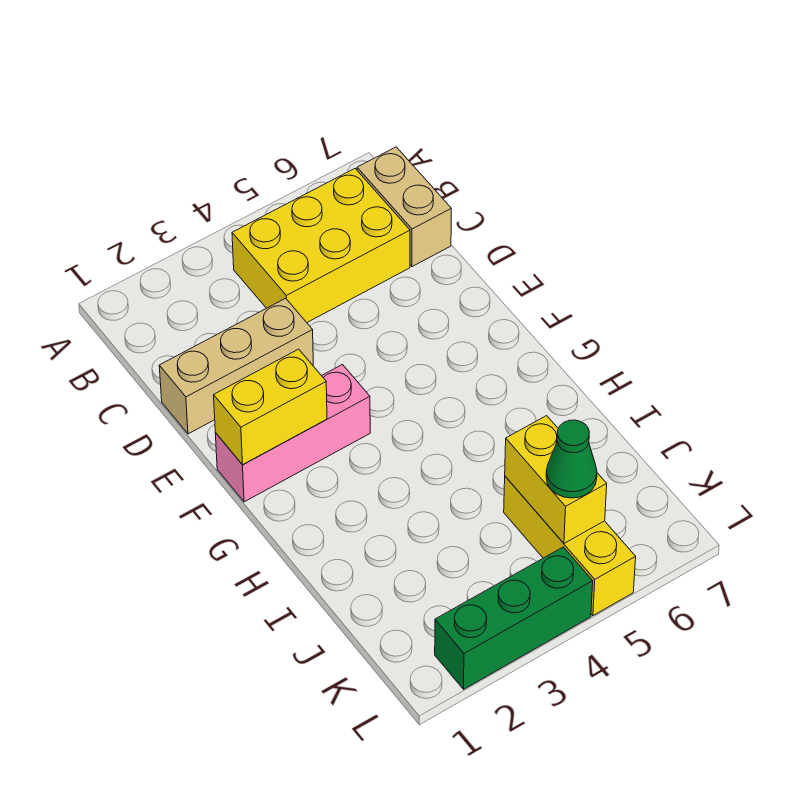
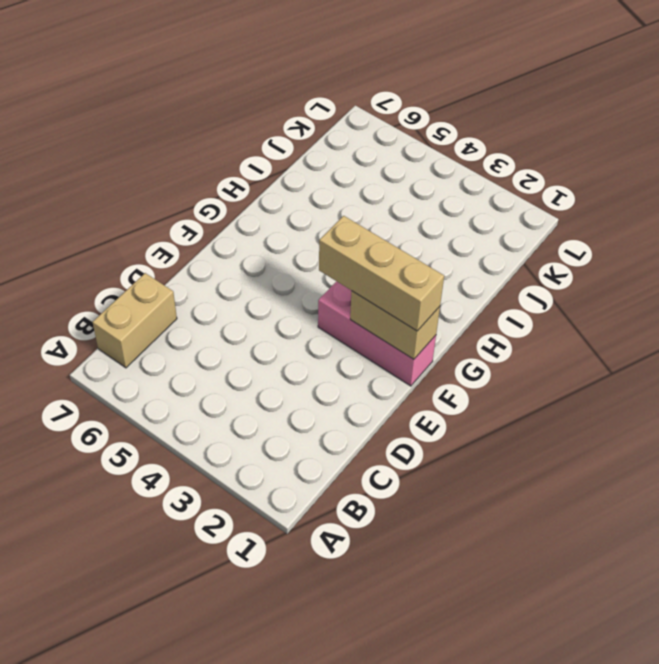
tan 1x2 brick [350,291,440,359] -> yellow 1x2 brick [214,349,327,465]
tan 1x3 brick [319,216,444,331] -> tan 1x3 brick moved to [159,298,313,434]
none -> yellow 2x3 brick [232,169,410,322]
none -> yellow 1x3 brick [504,476,636,616]

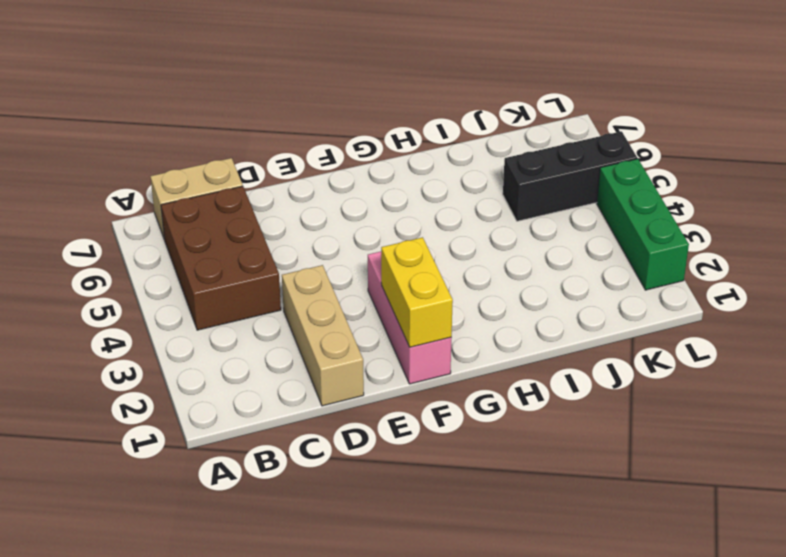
brown 2x3 brick [161,186,281,330] -> yellow 2x3 brick [232,169,410,322]
black 1x3 brick [503,131,637,221] -> yellow 1x3 brick [504,476,636,616]
none -> yellow 1x2 brick [505,416,607,543]
none -> green 1x1 cone [546,420,597,498]

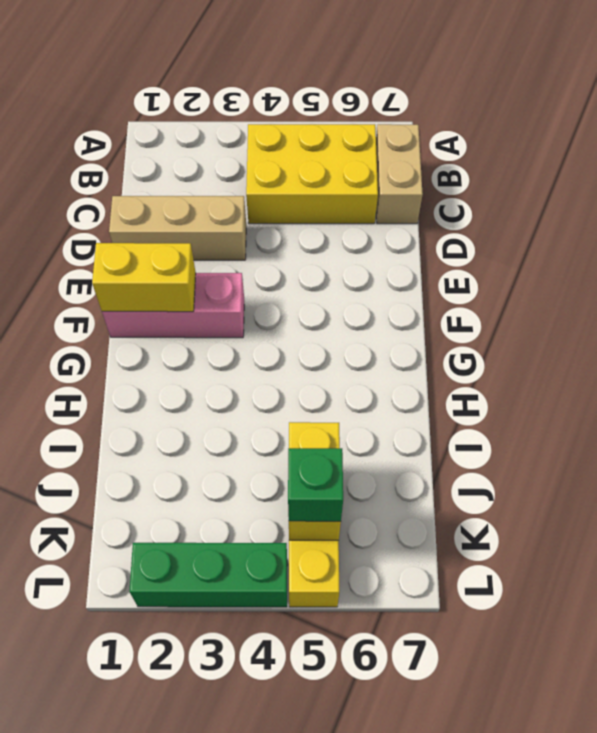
green 1x1 brick [288,448,343,521] -> green 1x1 cone [546,420,597,498]

